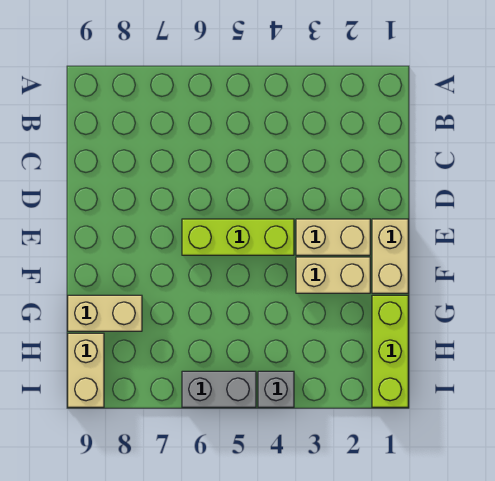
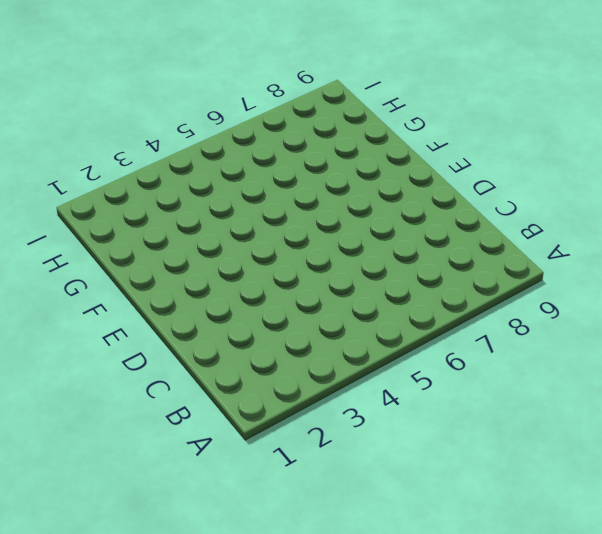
none -> tan 1x2 brick [372,219,408,293]
none -> tan 1x2 brick [296,219,370,255]

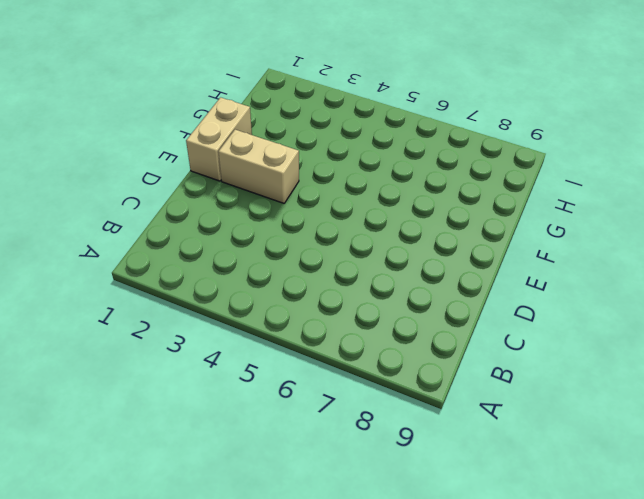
none -> lime 1x3 brick [182,219,294,255]
none -> tan 1x2 brick [296,257,370,293]

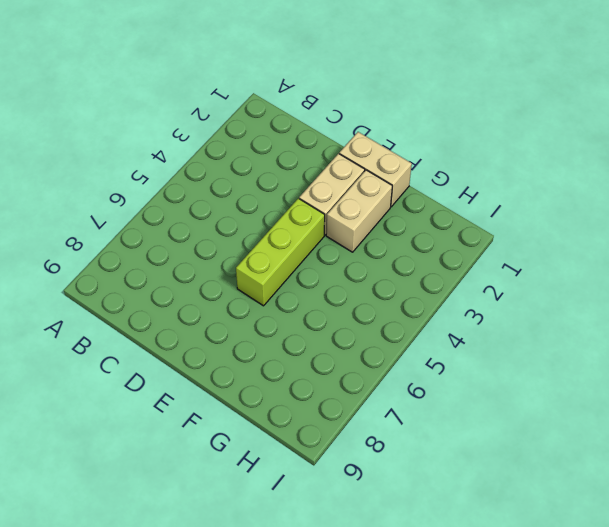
none -> lime 1x3 brick [372,295,408,407]
none -> tan 1x2 brick [68,295,142,331]

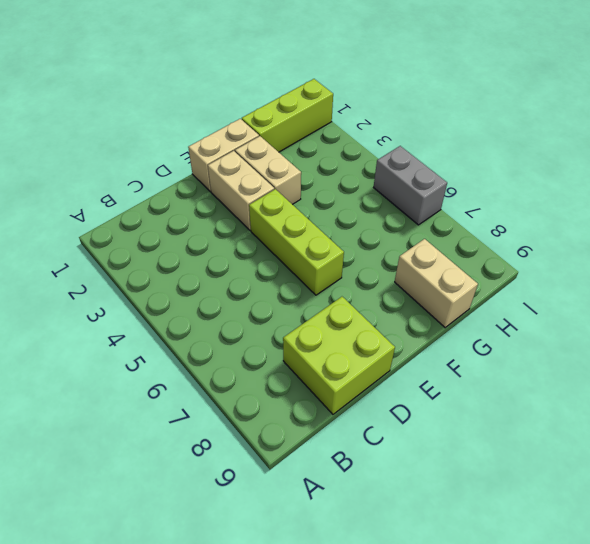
lime 2x2 brick [283,297,395,414] -> none
none -> tan 1x2 brick [68,333,104,407]
none -> grey 1x1 brick [258,371,294,407]

